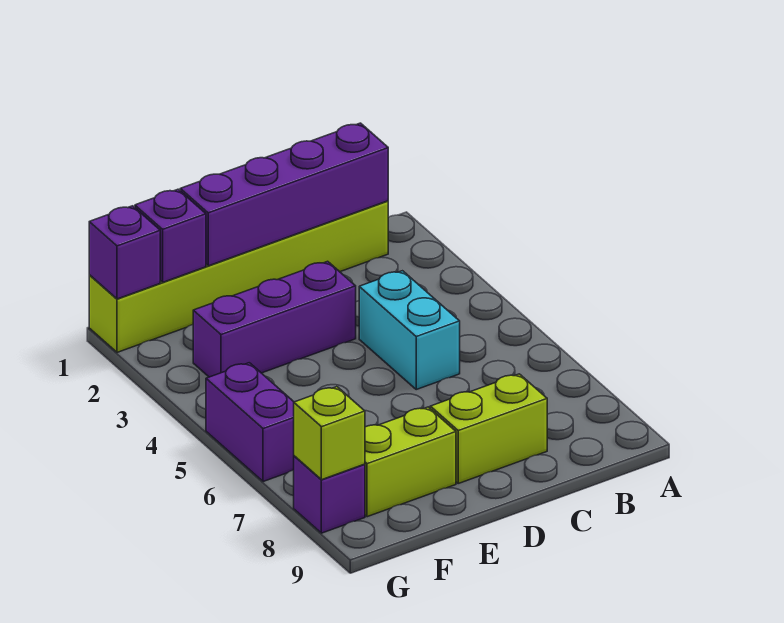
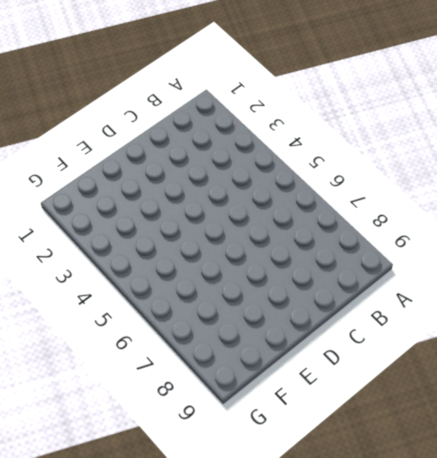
none -> lime 1x6 brick [89,201,388,352]
none -> cyan 1x2 brick [359,271,460,389]

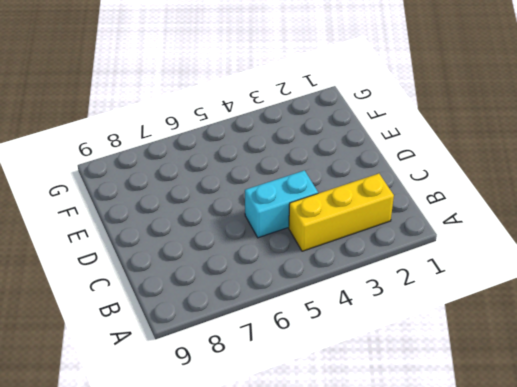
yellow 1x3 brick [289,174,394,251] -> none
none -> lime 1x6 brick [89,201,388,352]
none -> lime 1x2 brick [430,374,547,483]

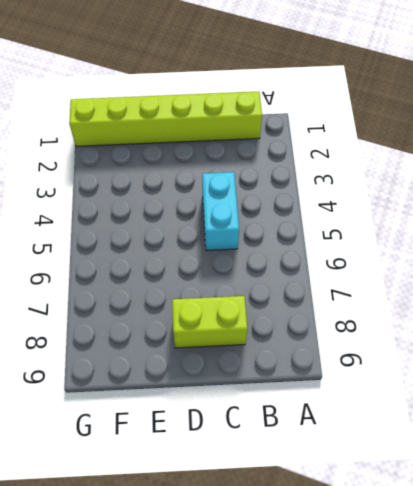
none -> purple 1x3 brick [193,261,356,377]
none -> lime 1x2 brick [365,407,456,517]

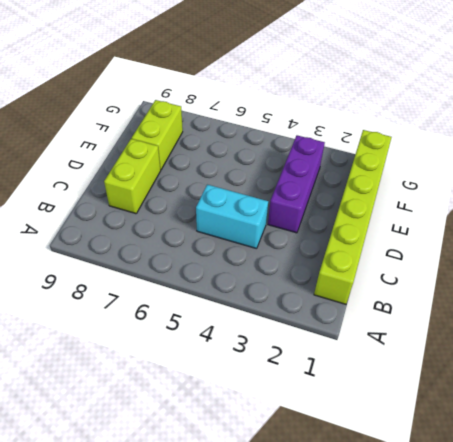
none -> purple 1x2 brick [206,363,294,482]
none -> purple 1x1 brick [294,456,365,533]

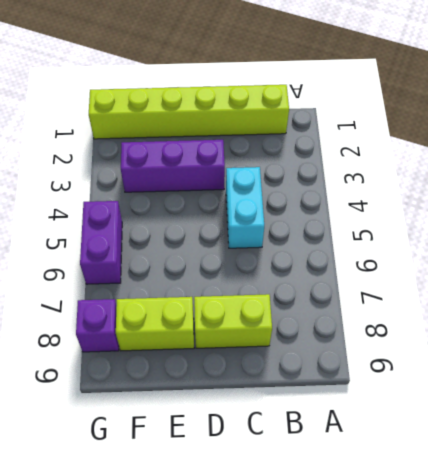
none -> purple 1x4 brick [180,123,388,266]
none -> purple 1x1 brick [135,189,206,282]

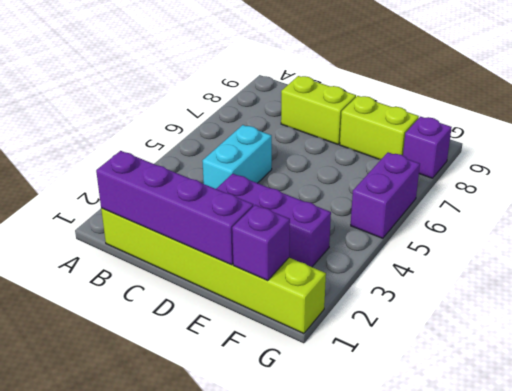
none -> purple 1x1 brick [89,206,160,299]
none -> lime 1x1 brick [294,387,365,480]

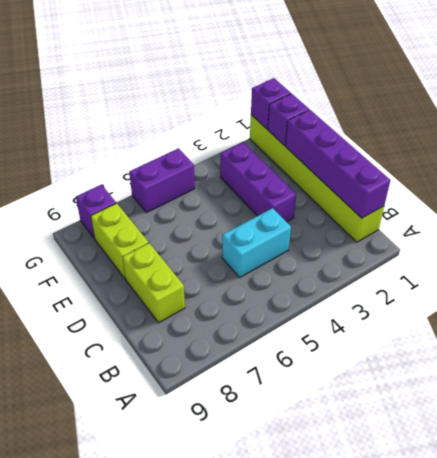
none -> lime 1x1 brick [294,387,365,480]

